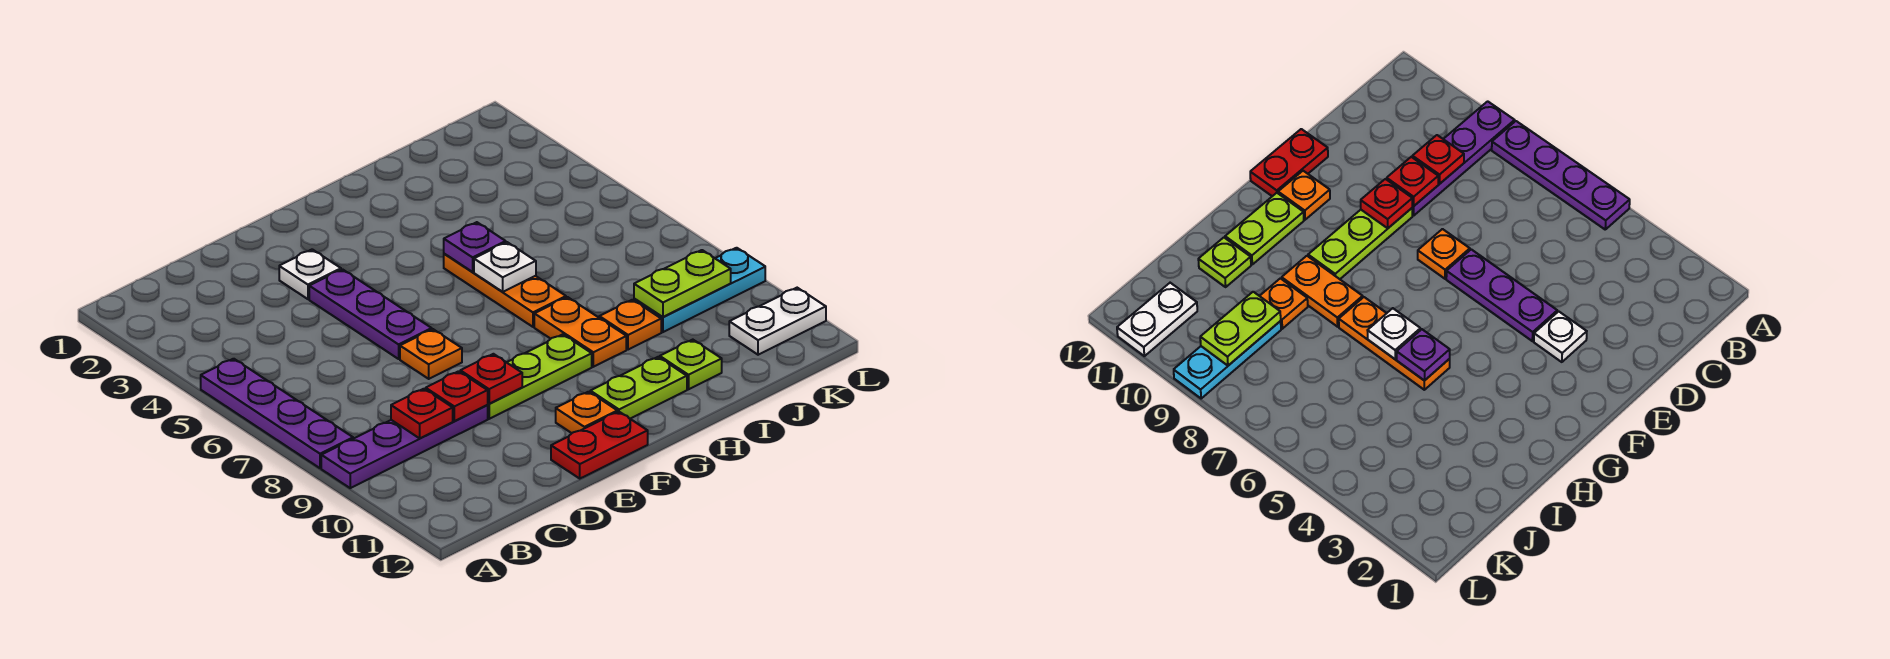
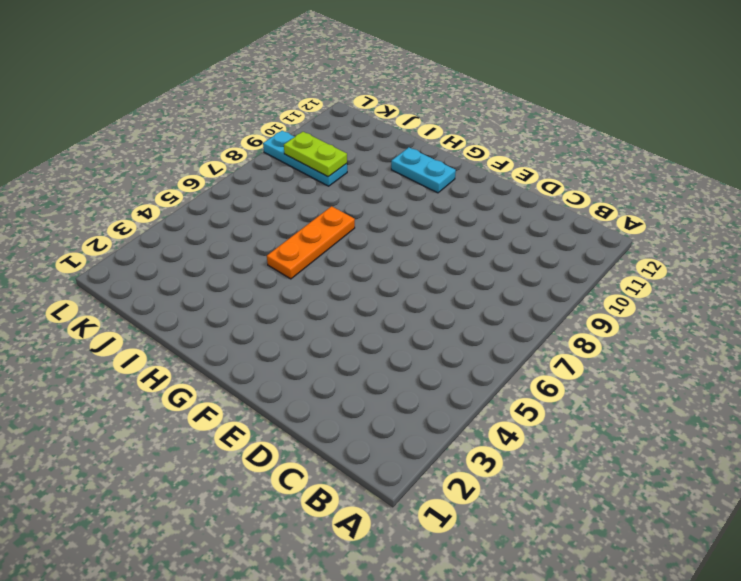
cyan 1x2 plate [391,147,456,193] -> lime 1x2 plate [590,357,687,419]
none -> purple 1x4 plate [201,359,353,468]
none -> purple 1x4 plate [321,405,488,488]
none -> white 1x1 plate [279,249,341,299]

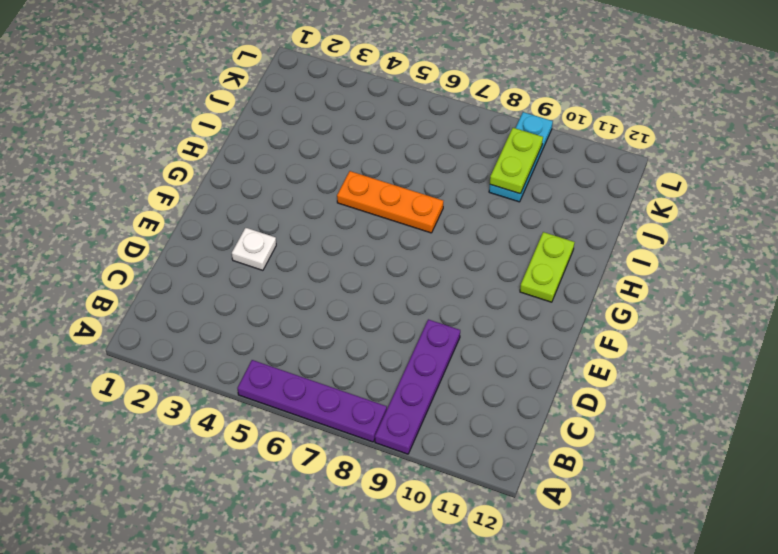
none -> purple 1x3 plate [309,269,432,359]
none -> orange 1x1 plate [400,329,462,379]
none -> lime 1x3 plate [488,334,592,419]

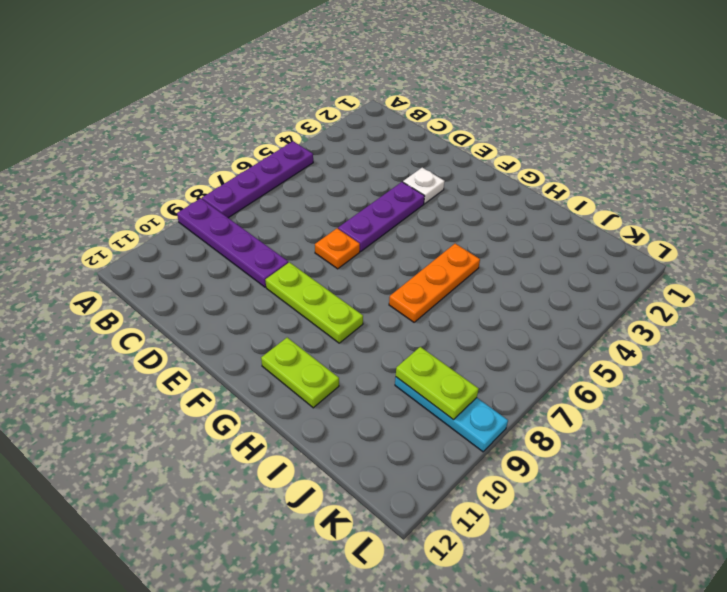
none -> red 1x2 plate [551,412,648,478]
none -> orange 1x1 plate [556,392,617,433]
none -> orange 1x2 plate [534,297,626,367]

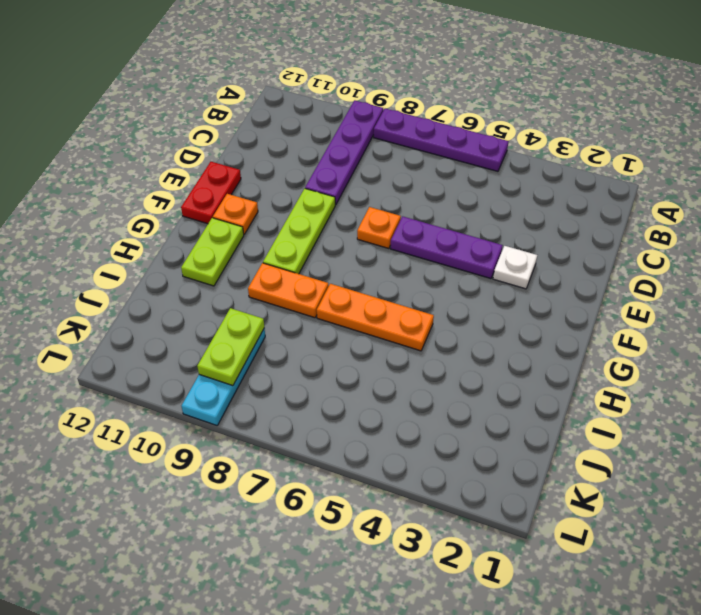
none -> orange 1x1 plate [599,300,661,350]
none -> lime 1x1 plate [660,340,722,389]
none -> white 1x2 plate [729,288,826,355]

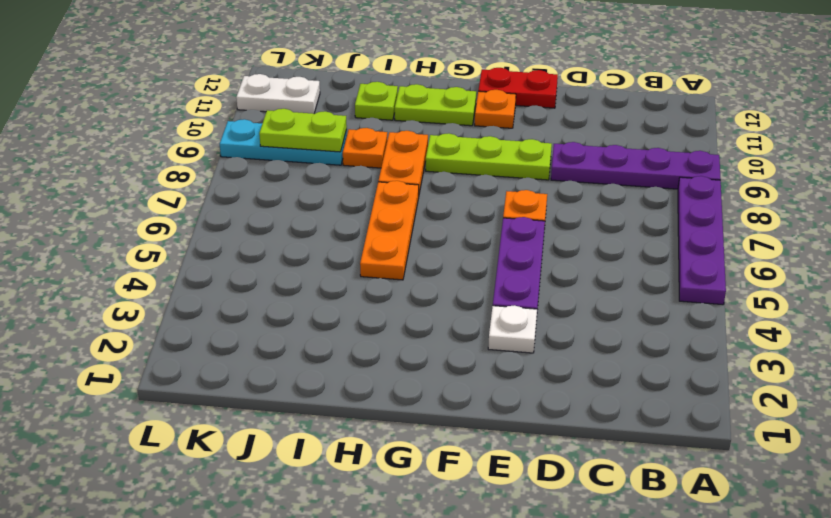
none -> red 1x1 plate [391,389,453,438]
none -> red 1x1 plate [426,371,488,421]
none -> red 1x1 plate [460,354,522,404]

